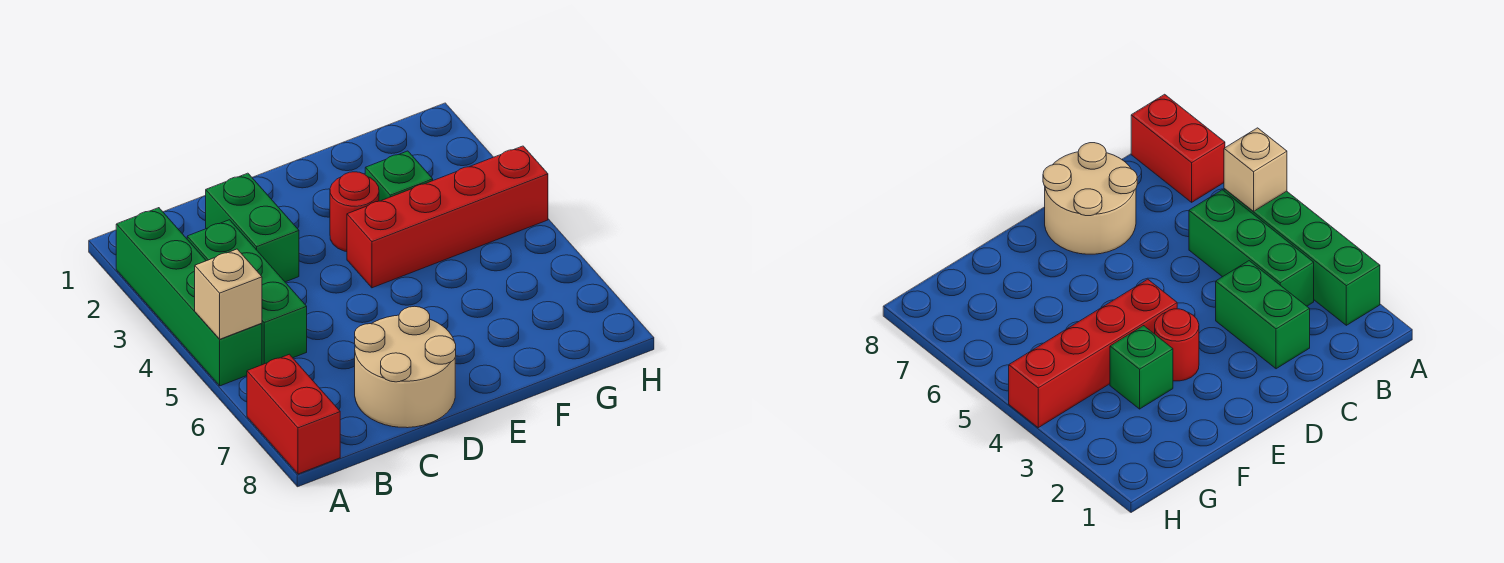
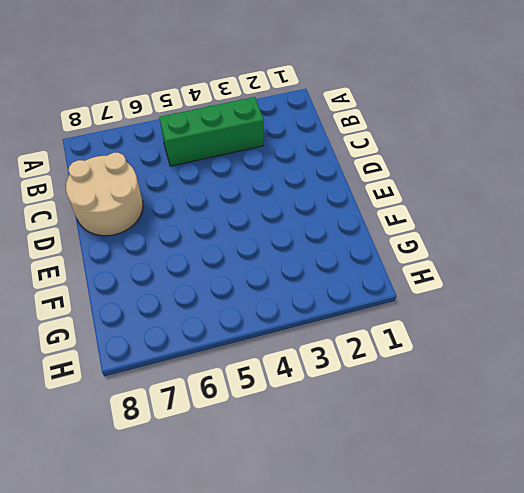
none -> green 1x4 brick [116,208,262,386]
none -> red 1x2 brick [247,354,340,474]

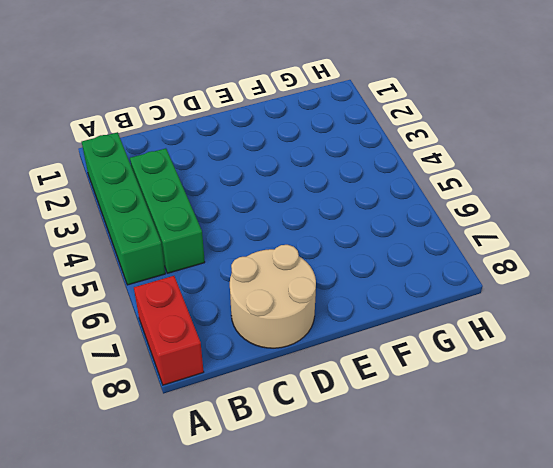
none -> green 1x2 brick [205,173,299,282]
none -> red 1x1 round brick [330,172,379,252]

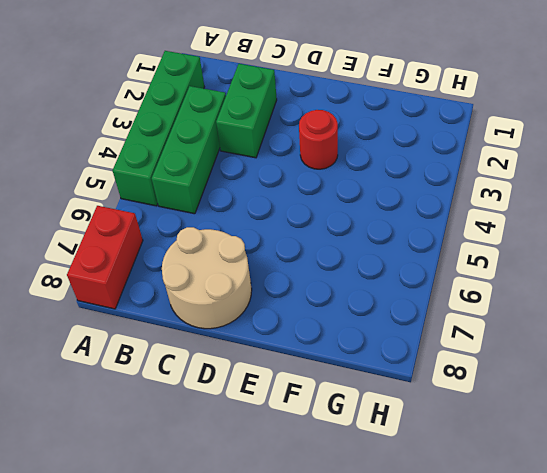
none -> red 1x4 brick [347,146,548,288]
none -> green 1x1 brick [365,151,433,201]

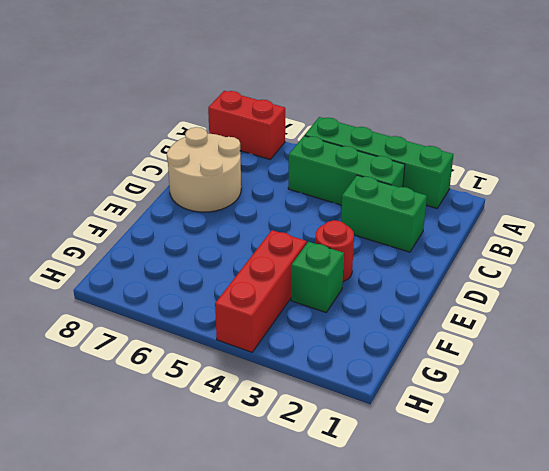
red 1x3 brick [215,230,307,352] -> red 1x4 brick [347,146,548,288]
none -> tan 1x1 brick [195,249,262,339]

